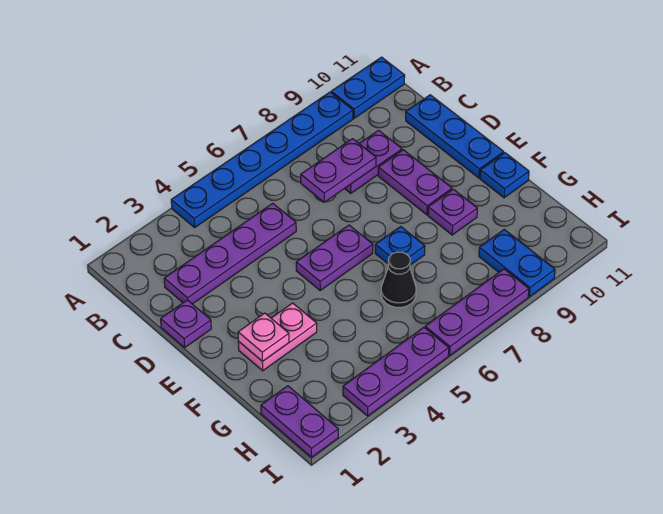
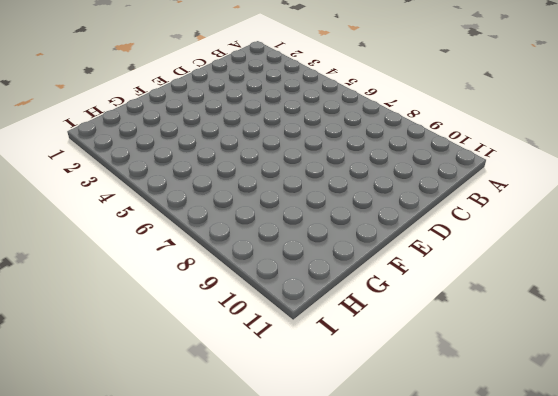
none -> blue 1x6 plate [171,92,353,227]
none -> blue 1x2 plate [331,57,405,118]
none -> purple 1x4 plate [164,203,296,304]

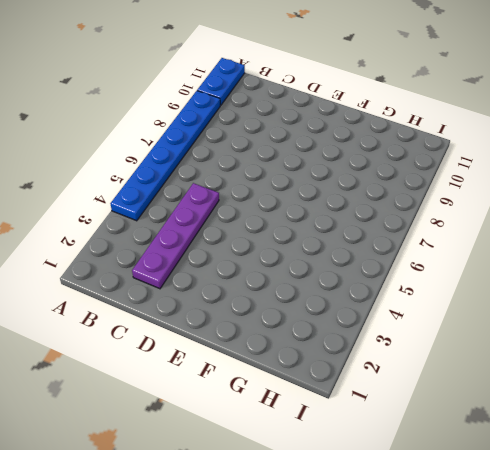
none -> purple 1x2 plate [345,130,402,193]
none -> blue 1x3 plate [406,95,504,178]
none -> purple 1x1 plate [161,300,211,348]

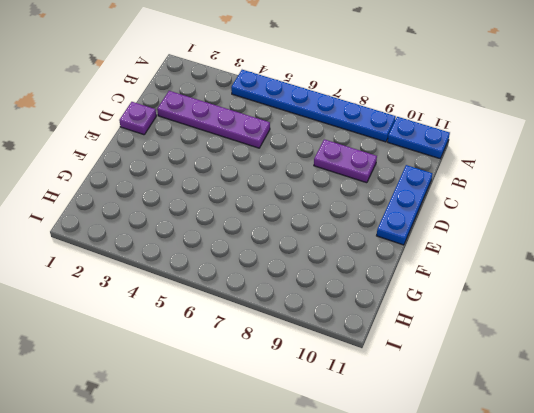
none -> purple 1x2 plate [378,150,452,215]
none -> purple 1x2 plate [296,225,373,290]
none -> pink 1x2 plate [238,303,317,371]

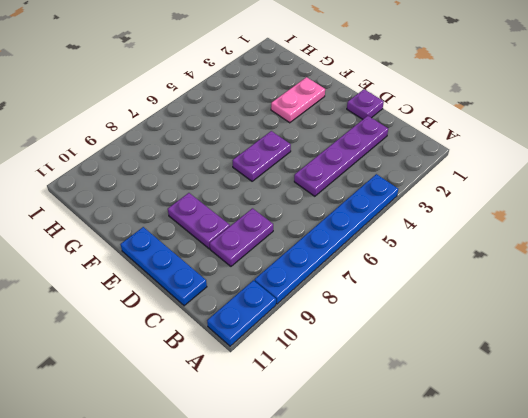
none -> blue 1x1 plate [375,226,425,265]
none -> purple 1x1 plate [428,189,477,235]
none -> blue 1x1 plate [480,153,529,198]

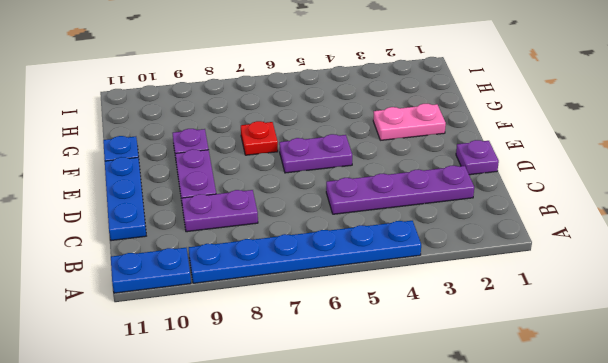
red 1x1 plate [241,121,278,155] -> blue 1x1 plate [375,226,425,265]
none -> black 1x1 cone [381,252,416,308]
none -> purple 1x2 plate [261,386,338,457]
none -> blue 1x2 plate [479,229,555,297]

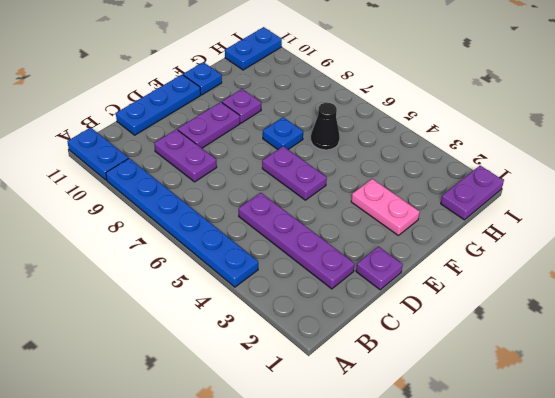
blue 1x2 plate [225,27,282,70] -> blue 1x2 plate moved to [479,229,555,297]
none -> purple 1x3 plate [343,327,449,416]
none -> purple 1x3 plate [425,269,529,355]
none -> purple 1x2 plate [301,139,376,202]

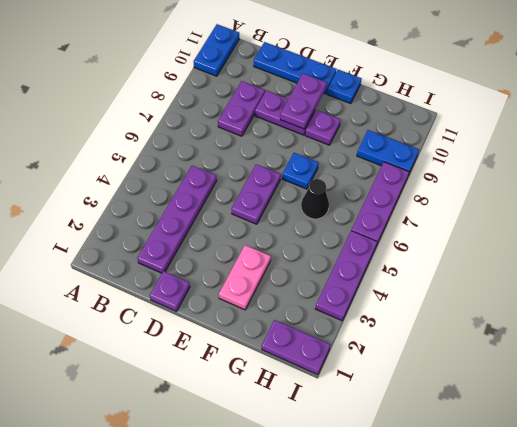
purple 1x2 plate [280,74,327,129] -> purple 1x2 plate moved to [301,139,376,202]
none -> blue 1x6 plate [171,92,353,227]
none -> pink 1x1 plate [238,313,289,362]

